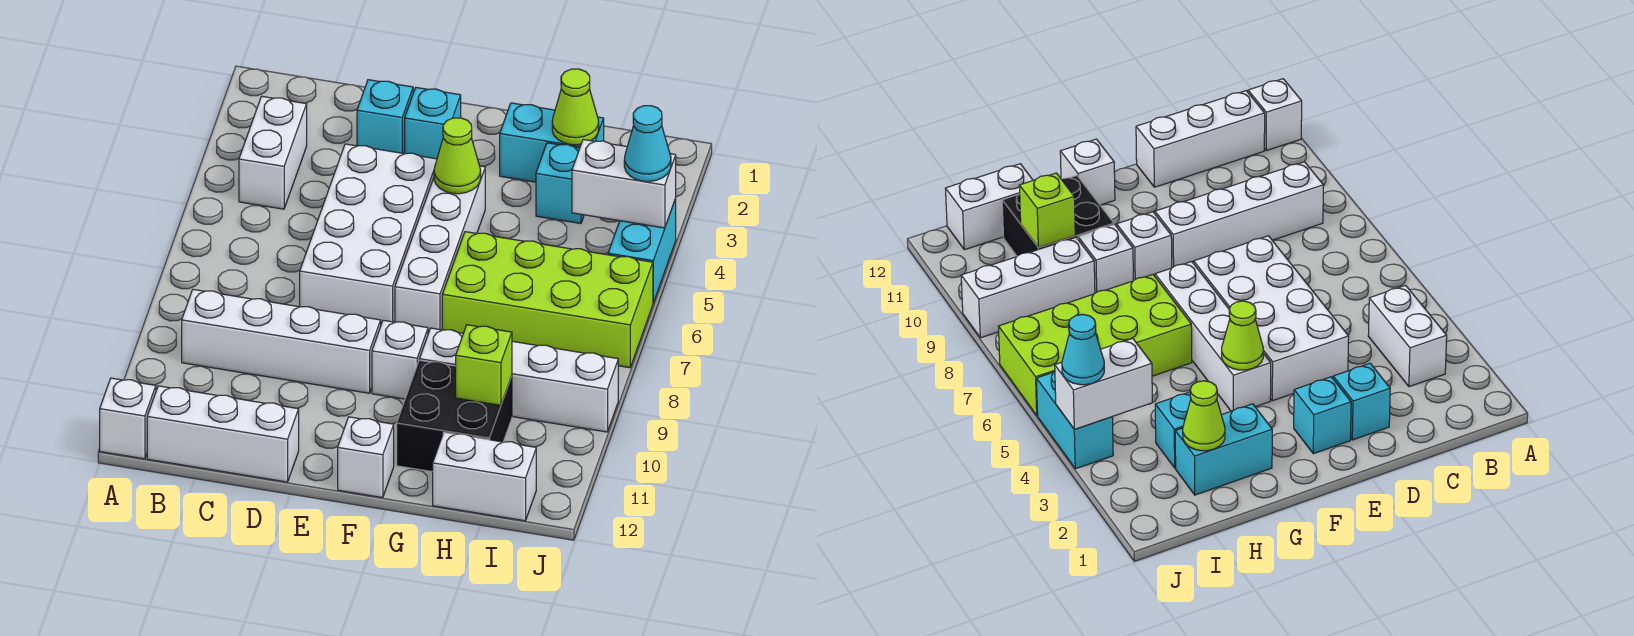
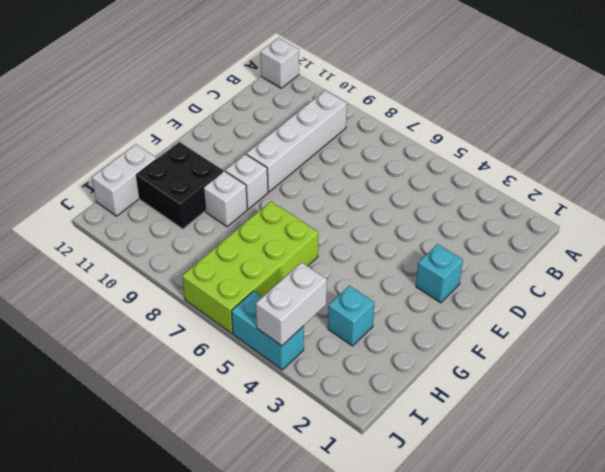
none -> white 1x2 brick [239,96,307,209]
none -> white 1x3 brick [147,386,299,482]
none -> cyan 1x1 brick [357,80,413,154]

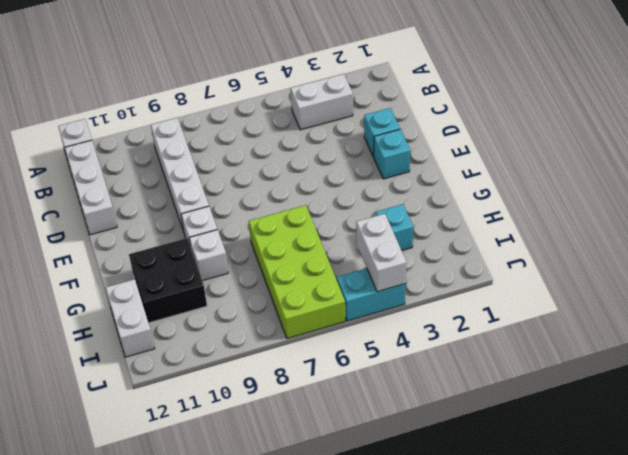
none -> white 2x4 brick [300,144,437,324]
none -> white 1x4 brick [395,166,485,333]
none -> white 1x1 brick [338,417,394,498]

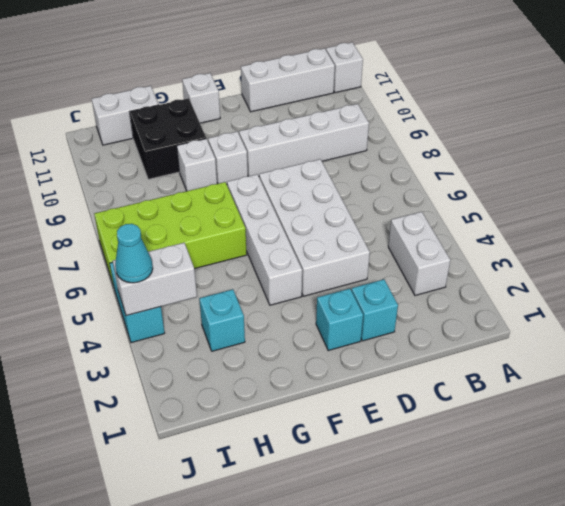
none -> cyan 1x2 brick [500,103,604,182]
none -> white 1x3 brick [512,341,618,432]
none -> lime 1x1 cone [434,118,481,194]

